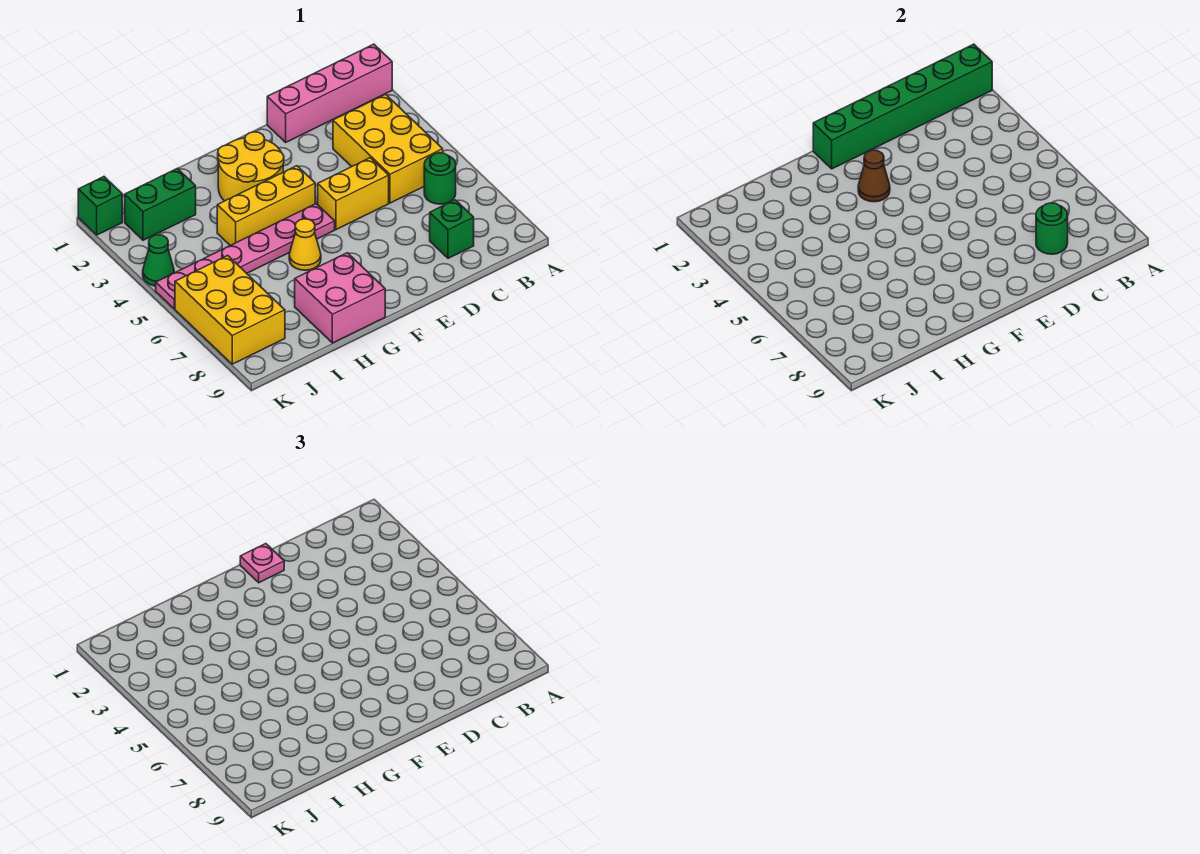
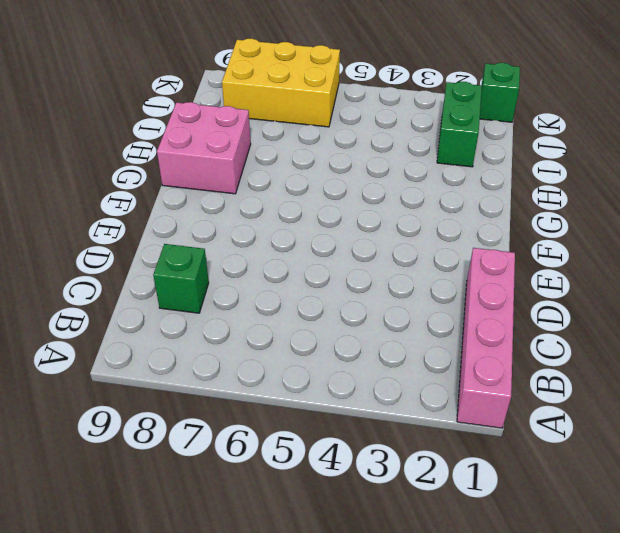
none -> yellow 2x3 brick [333,94,443,203]
none -> green 1x1 round brick [424,153,456,204]
none -> yellow 1x2 brick [318,158,389,230]

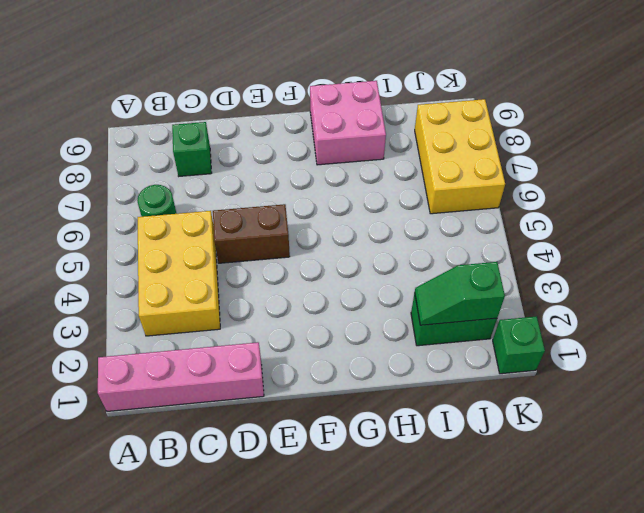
brown 1x2 brick [213,204,290,263] -> yellow 1x2 brick [318,158,389,230]
green 1x2 slope [415,262,505,325] -> none
none -> yellow 2x2 round brick [218,132,284,201]
none -> yellow 1x3 brick [217,166,315,245]
none -> pink 1x6 plate [156,204,335,309]

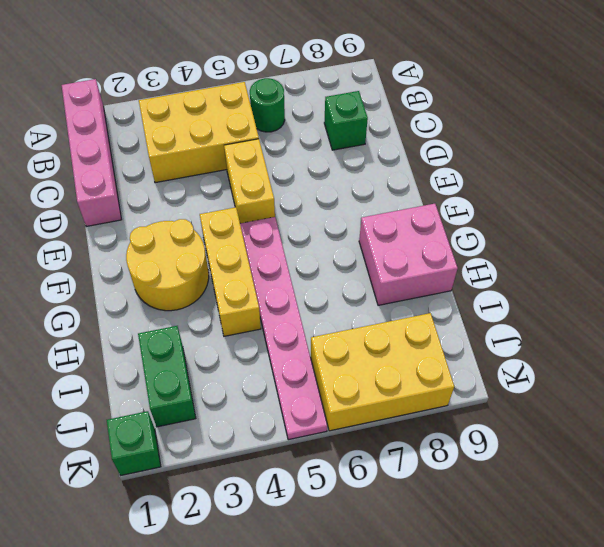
none -> yellow 1x1 cone [289,219,321,270]
none -> green 1x1 cone [143,235,174,286]
none -> green 1x6 brick [813,44,992,169]

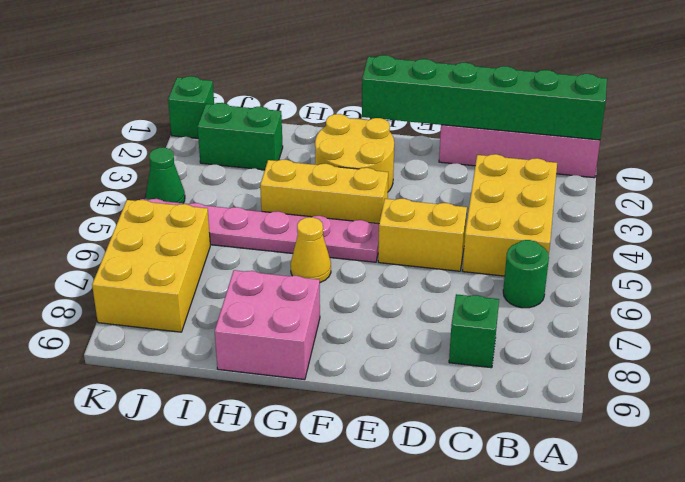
none -> green 1x1 round brick [1036,203,1068,254]
none -> brown 1x1 cone [858,150,890,202]
none -> pink 1x1 plate [240,544,284,583]

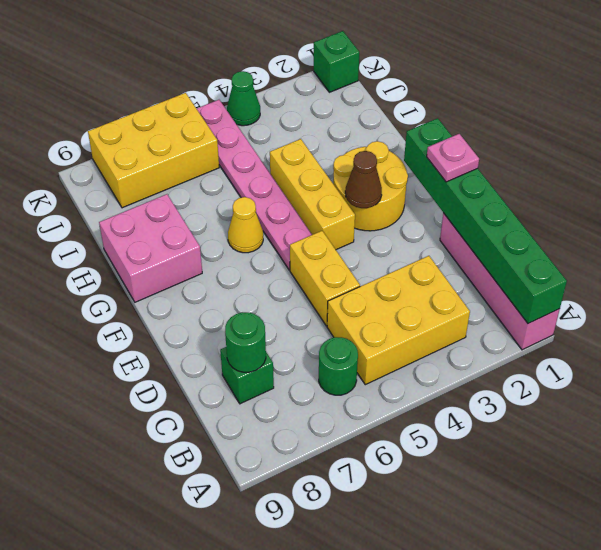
none -> green 1x2 brick [125,168,196,240]

